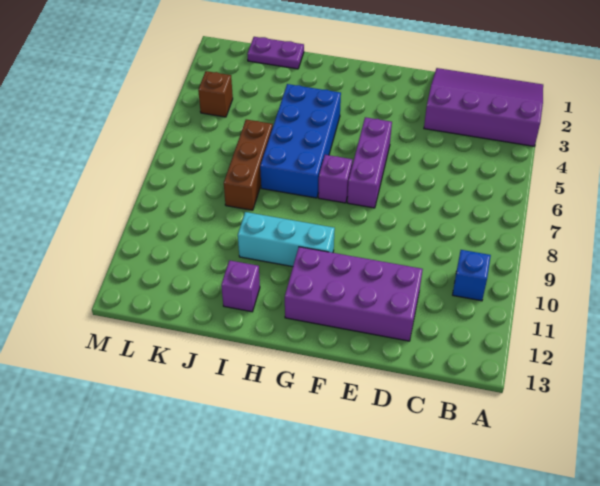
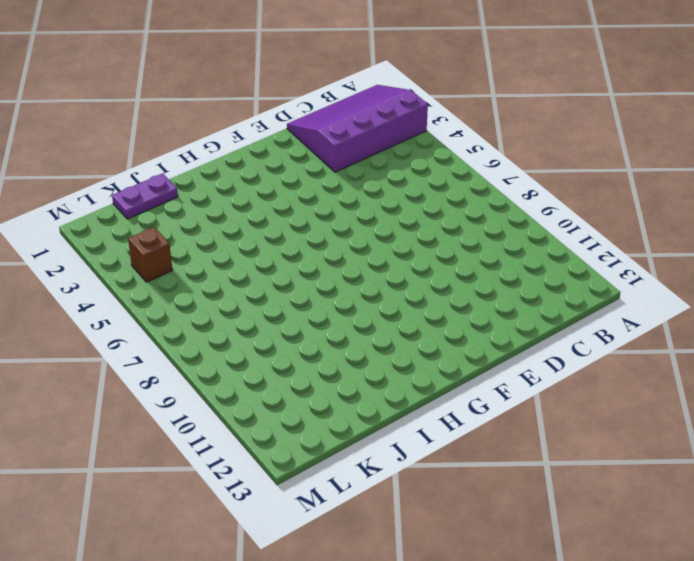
none -> blue 1x1 brick [453,250,491,301]
none -> purple 2x4 brick [285,247,423,341]

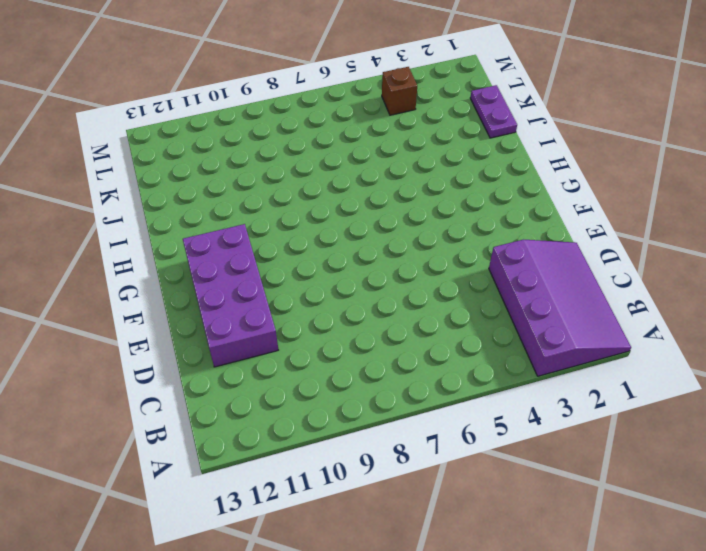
none -> blue 1x1 brick [453,250,491,301]
none -> purple 1x3 brick [347,117,392,208]

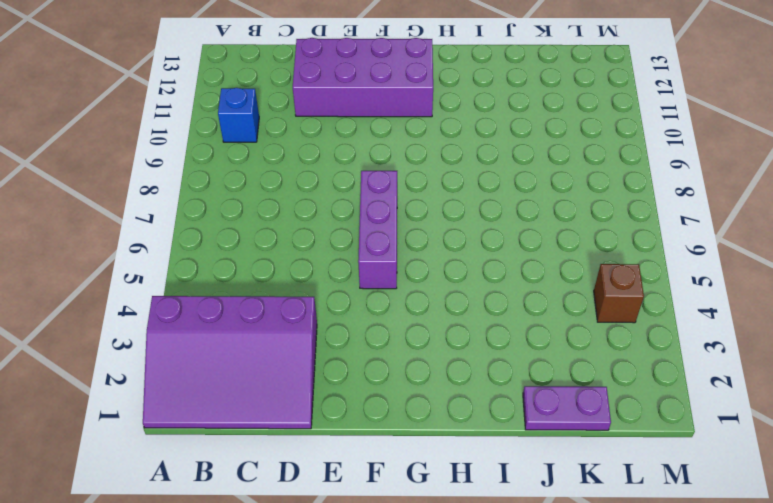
none -> purple 1x1 brick [318,155,352,203]
none -> cyan 1x3 brick [238,212,335,267]

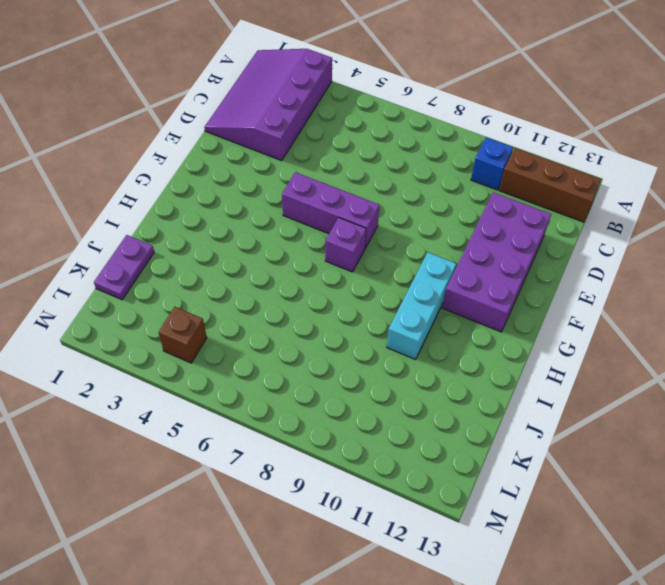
brown 1x3 brick [499,148,601,222] -> brown 1x3 brick moved to [224,120,273,210]
none -> blue 2x4 brick [260,84,341,198]
none -> purple 1x1 brick [221,260,260,312]

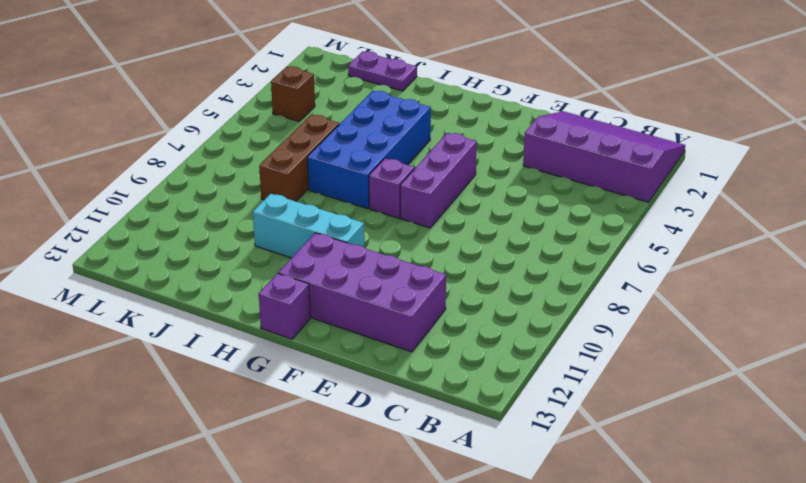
purple 1x1 brick [259,273,310,339] -> purple 1x1 brick moved to [221,260,260,312]
none -> blue 1x1 brick [453,250,491,301]

